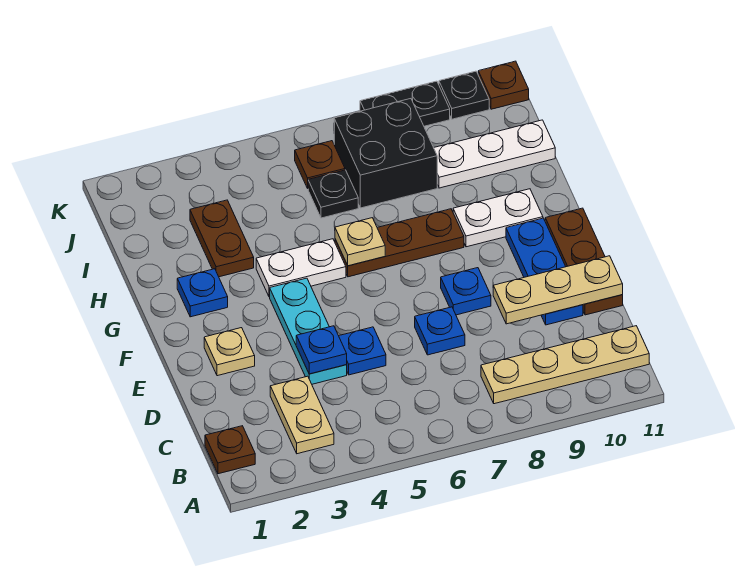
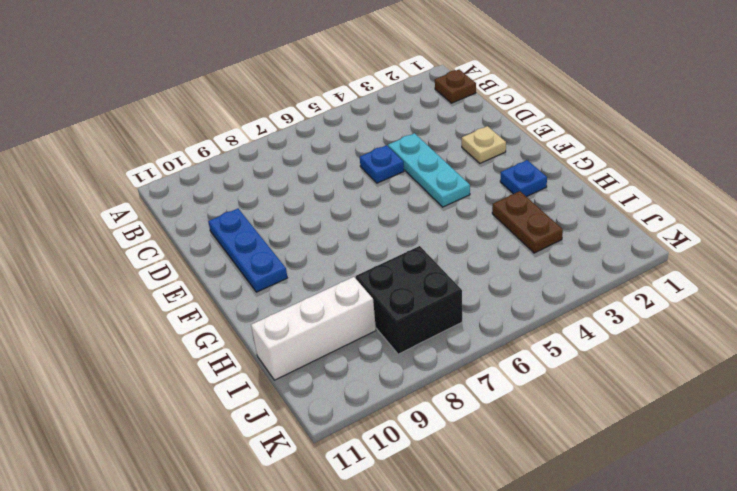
white 1x3 brick [251,277,376,380] -> white 1x3 plate [434,120,555,188]
none -> tan 1x2 plate [270,376,334,454]
none -> tan 1x4 plate [481,326,649,404]
none -> blue 1x1 plate [415,307,465,355]

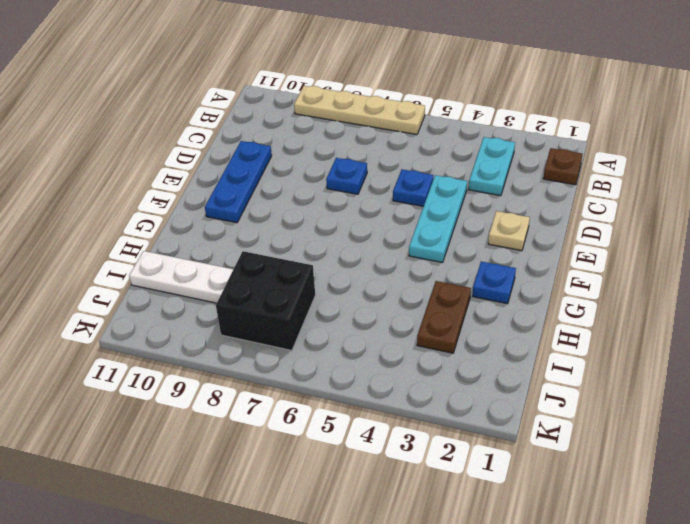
tan 1x4 plate [294,86,425,135] -> tan 1x4 plate moved to [481,326,649,404]
cyan 1x2 plate [469,137,515,196] -> tan 1x2 plate [270,376,334,454]
none -> brown 1x3 plate [545,208,623,315]
none -> blue 1x1 plate [441,268,491,315]
none -> white 1x2 plate [256,239,346,297]

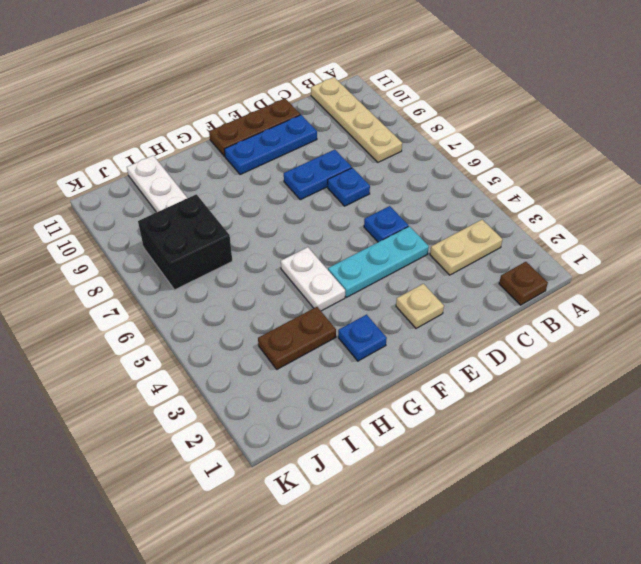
blue 1x2 plate [284,150,352,200] -> blue 1x1 plate [441,268,491,315]
none -> brown 1x3 plate [335,209,464,277]
none -> white 1x2 plate [453,189,543,247]
none -> black 1x1 plate [308,170,358,218]

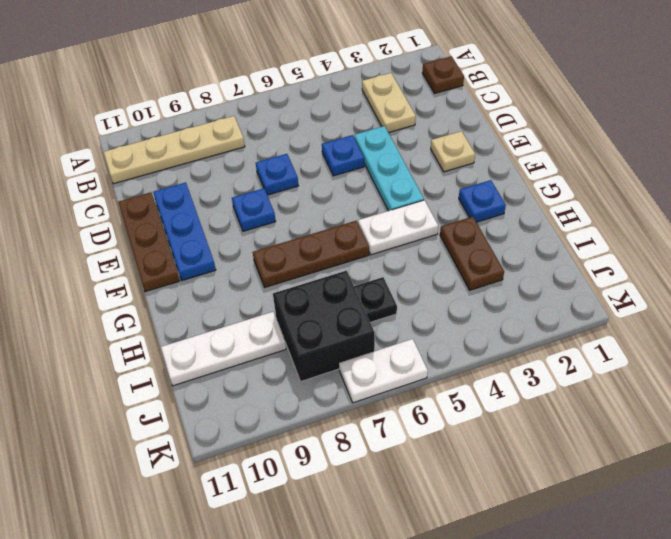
white 1x2 plate [339,339,428,403] -> white 1x2 plate moved to [453,189,543,247]
none -> brown 1x1 plate [295,141,345,188]
none -> black 1x2 plate [360,81,450,126]
none -> black 1x1 plate [439,71,489,119]

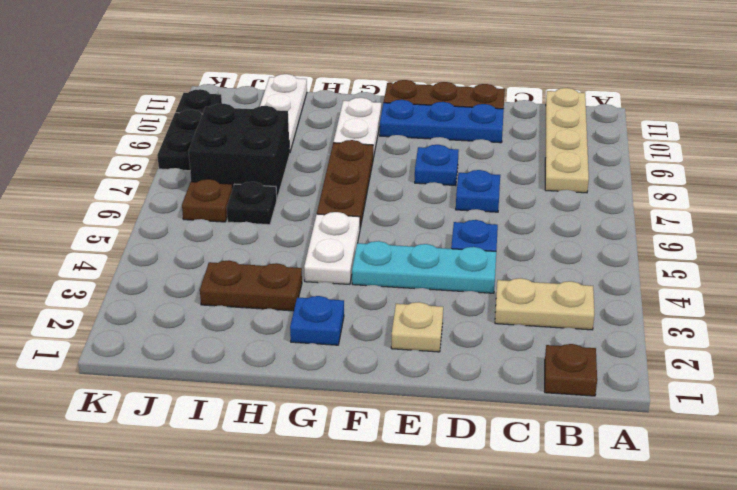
none -> brown 1x1 plate [478,61,529,109]
none -> blue 1x1 plate [296,326,347,374]
none -> tan 1x3 plate [493,256,623,324]

